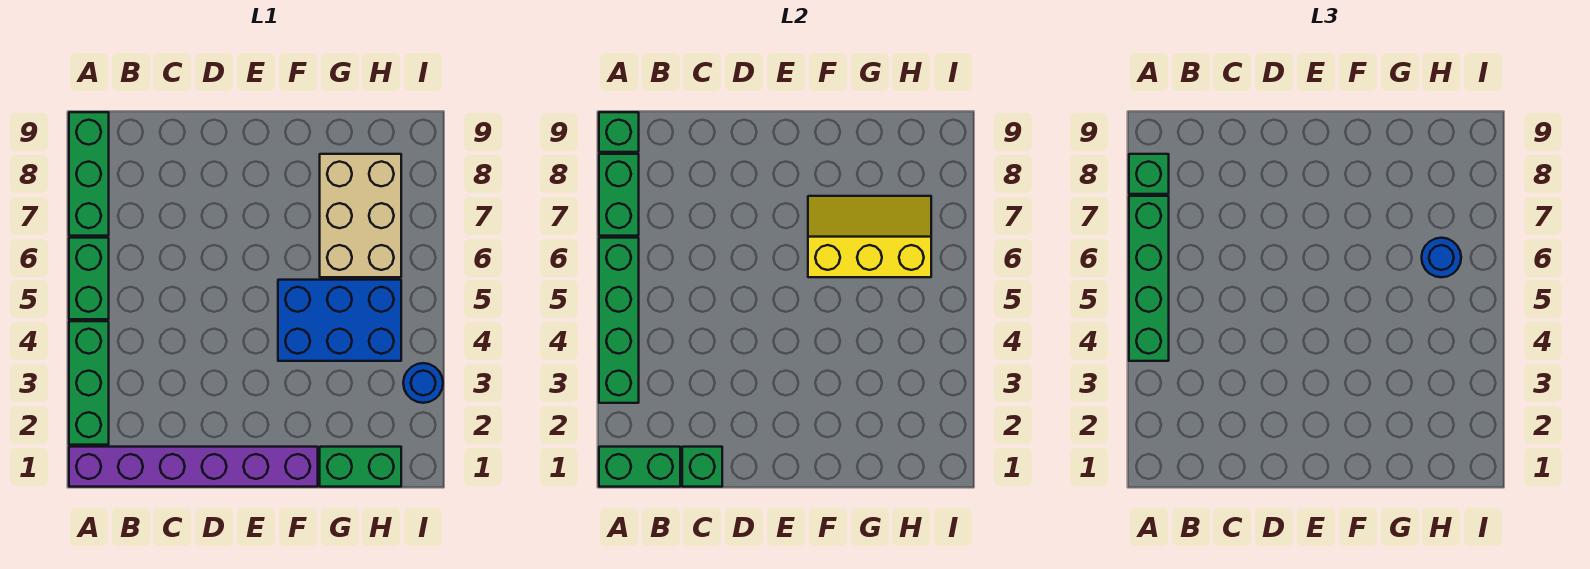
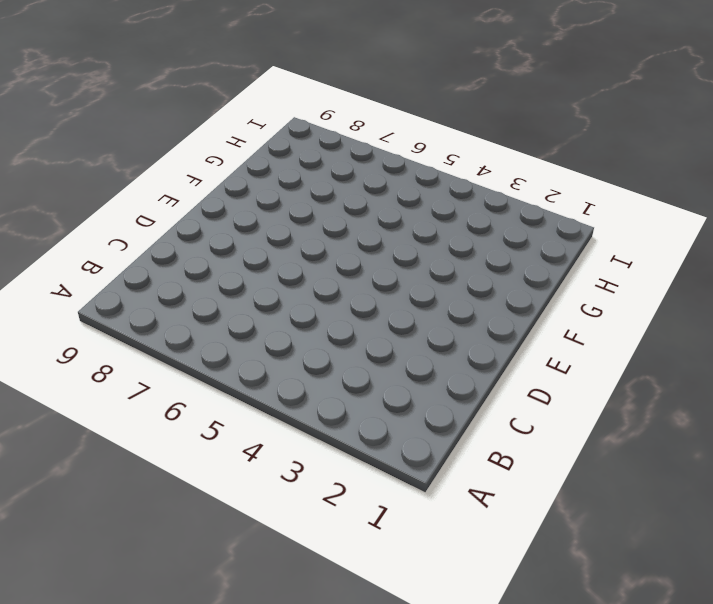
none -> purple 1x6 brick [69,447,318,487]
none -> green 1x3 brick [69,321,109,445]
none -> green 1x2 brick [69,238,109,319]

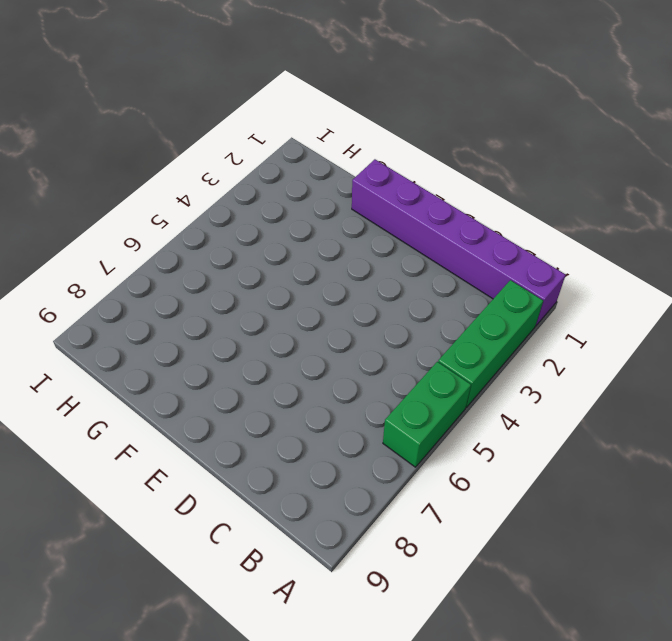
none -> green 1x3 brick [69,112,109,236]
none -> blue 2x3 brick [278,280,401,361]
none -> green 1x2 brick [320,447,401,487]

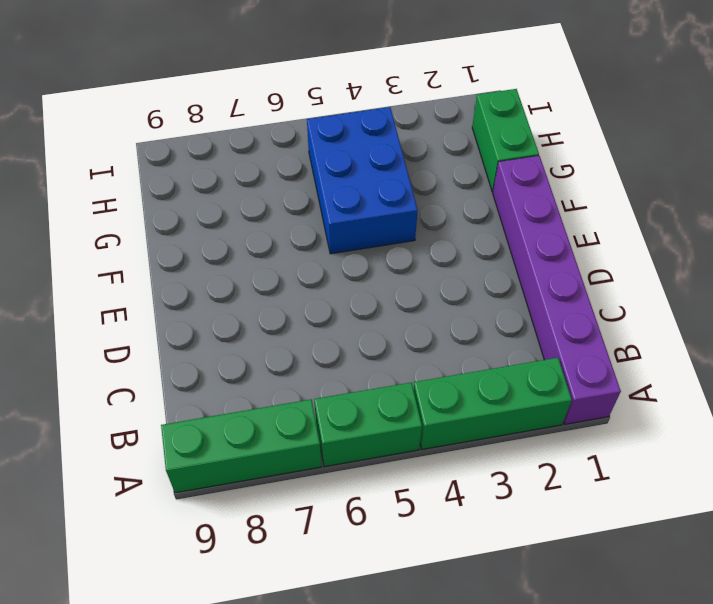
none -> tan 2x3 brick [320,154,401,277]
none -> blue 1x1 round brick [403,363,443,403]
none -> green 1x2 brick [599,447,680,487]

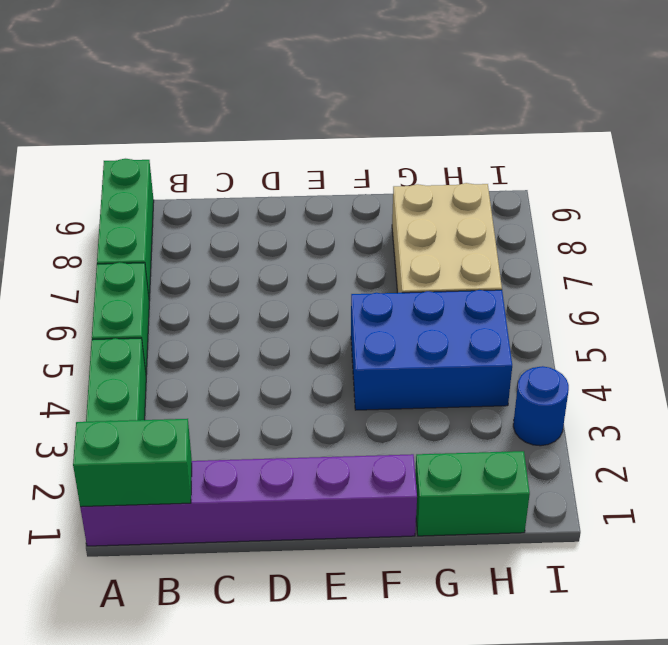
none -> green 1x4 brick [599,238,639,403]
none -> green 1x2 brick [599,154,639,236]
none -> green 1x1 brick [599,112,639,152]

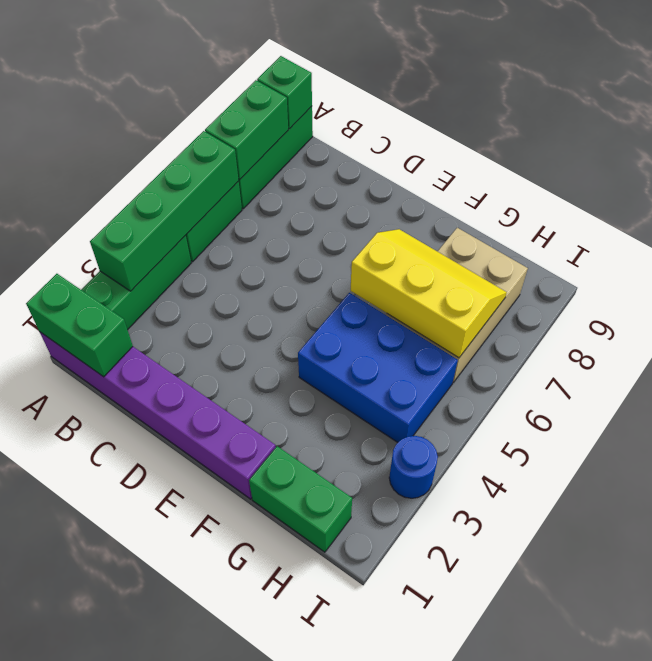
none -> green 1x1 brick [682,447,722,487]
none -> green 1x4 brick [1129,196,1169,361]
none -> green 1x1 brick [1129,154,1169,194]

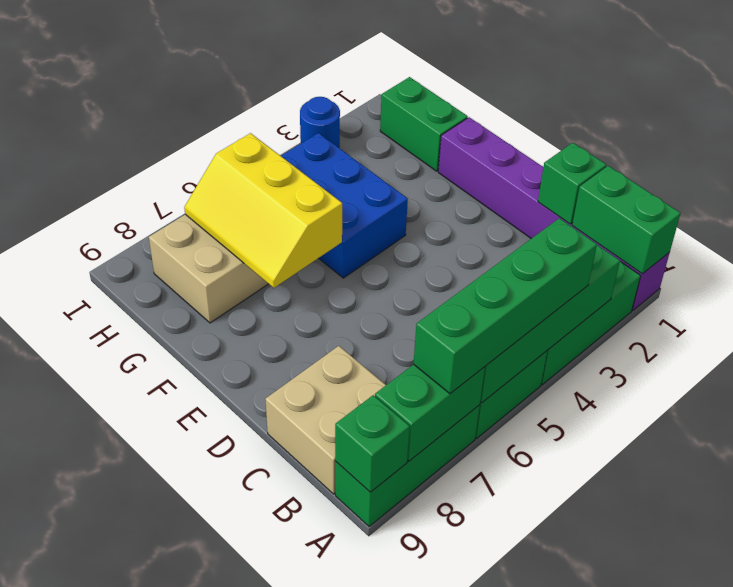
tan 2x2 brick [265,346,386,494] -> none
none -> green 1x1 brick [1129,154,1169,194]
none -> blue 1x1 round brick [1422,238,1461,277]

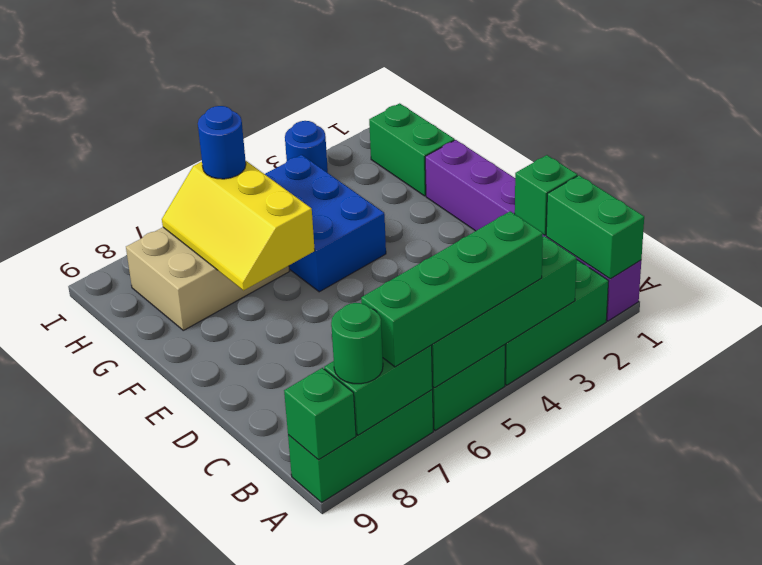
green 1x1 round brick [331,303,383,384] -> green 1x1 brick [1129,154,1169,194]

